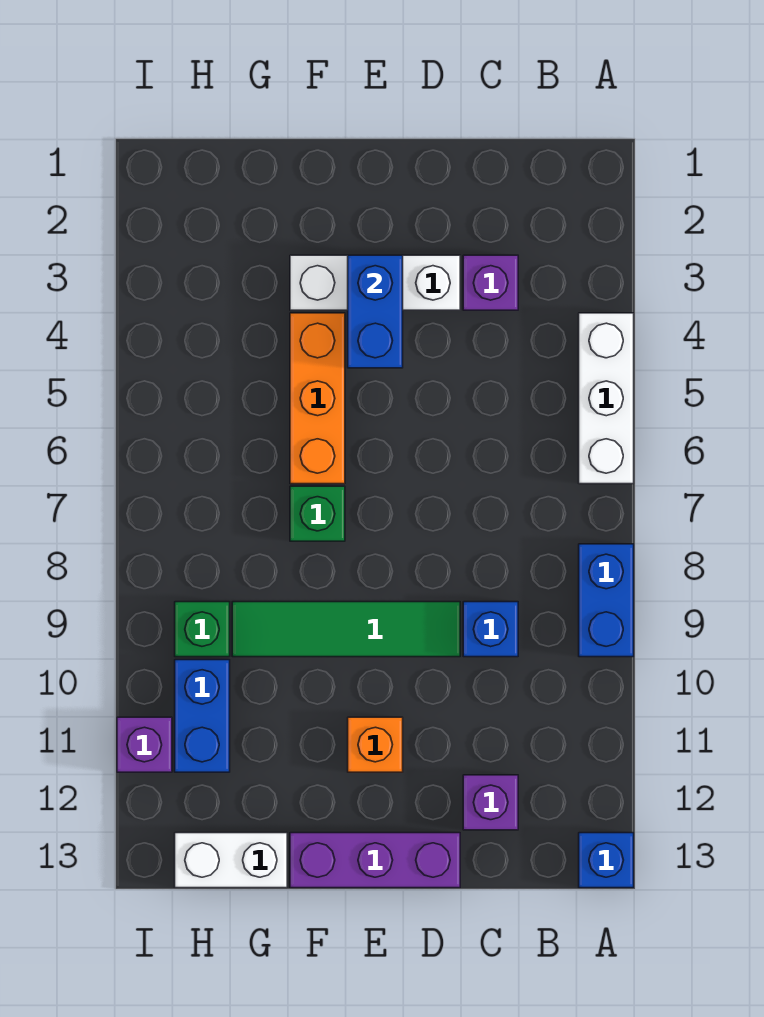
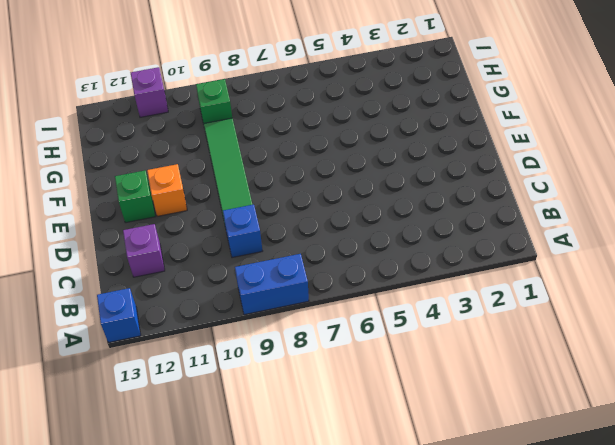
green 1x1 brick [115,171,155,223] -> green 1x1 brick moved to [290,486,345,541]
none -> white 1x3 brick [579,313,634,484]
none -> purple 1x1 brick [463,255,518,310]
none -> white 1x3 brick [290,255,460,310]

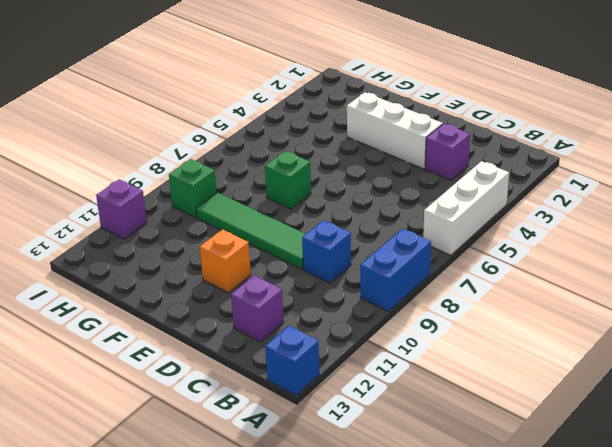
none -> purple 1x3 brick [290,833,460,888]
none -> orange 1x3 brick [290,313,345,484]
none -> white 1x2 brick [175,833,287,888]

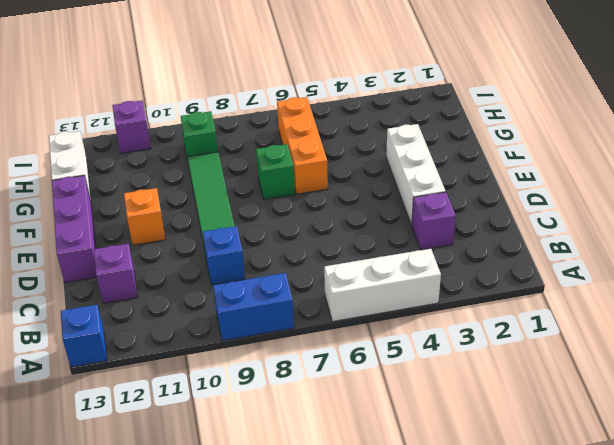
orange 1x3 brick [277,97,328,194] -> orange 1x3 brick turned to [290,313,345,484]
none -> blue 1x2 brick [175,660,230,772]
none -> blue 1x2 brick [348,255,403,368]

